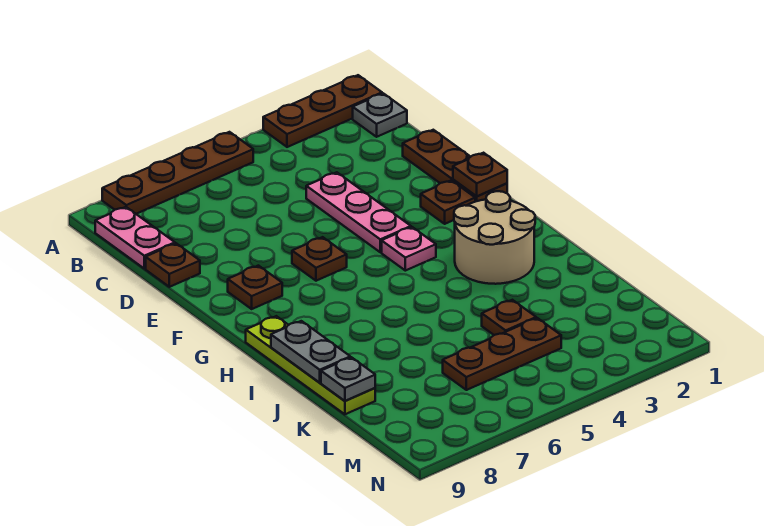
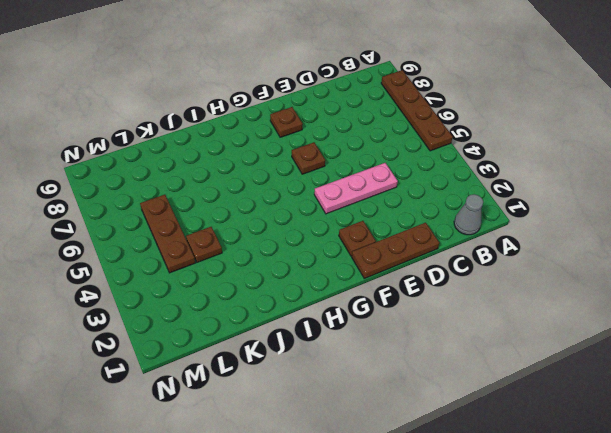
grey 1x1 cone [454,194,483,235] -> grey 1x1 plate [353,93,407,137]
none -> brown 1x3 plate [263,75,382,147]
none -> pink 1x2 plate [95,207,175,269]
none -> brown 1x1 plate [146,243,200,287]

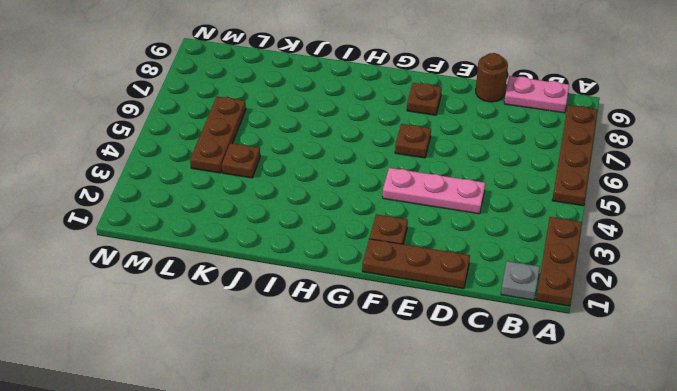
brown 1x1 round brick [476,53,508,102] -> brown 1x1 plate [146,243,200,287]
none -> pink 1x1 plate [382,227,436,271]
none -> tan 2x2 round brick [454,191,535,284]
none -> lime 1x4 plate [246,316,375,414]

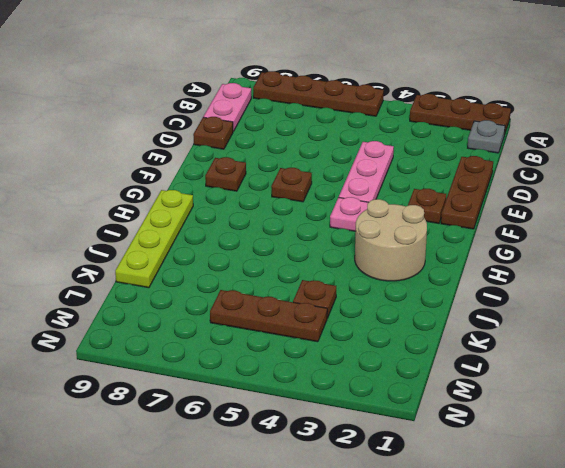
none -> brown 1x1 plate [453,153,507,196]
none -> grey 1x2 plate [271,321,350,383]
none -> grey 1x1 plate [321,357,375,401]

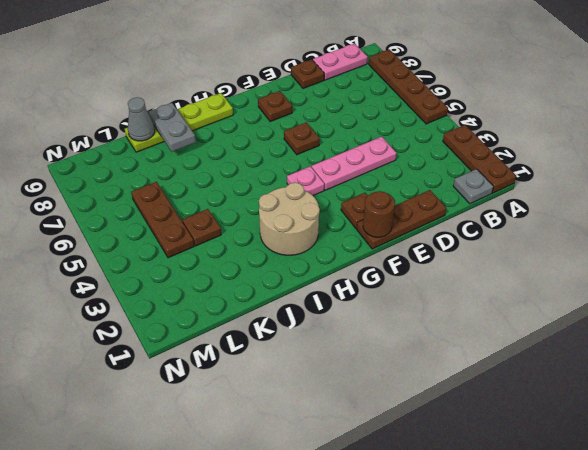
brown 1x1 round brick [363,191,395,237] -> brown 1x1 plate [453,153,507,196]
grey 1x2 plate [148,103,196,152] -> grey 1x2 plate turned to [271,321,350,383]
grey 1x1 cone [128,97,155,141] -> grey 1x1 plate [321,357,375,401]

